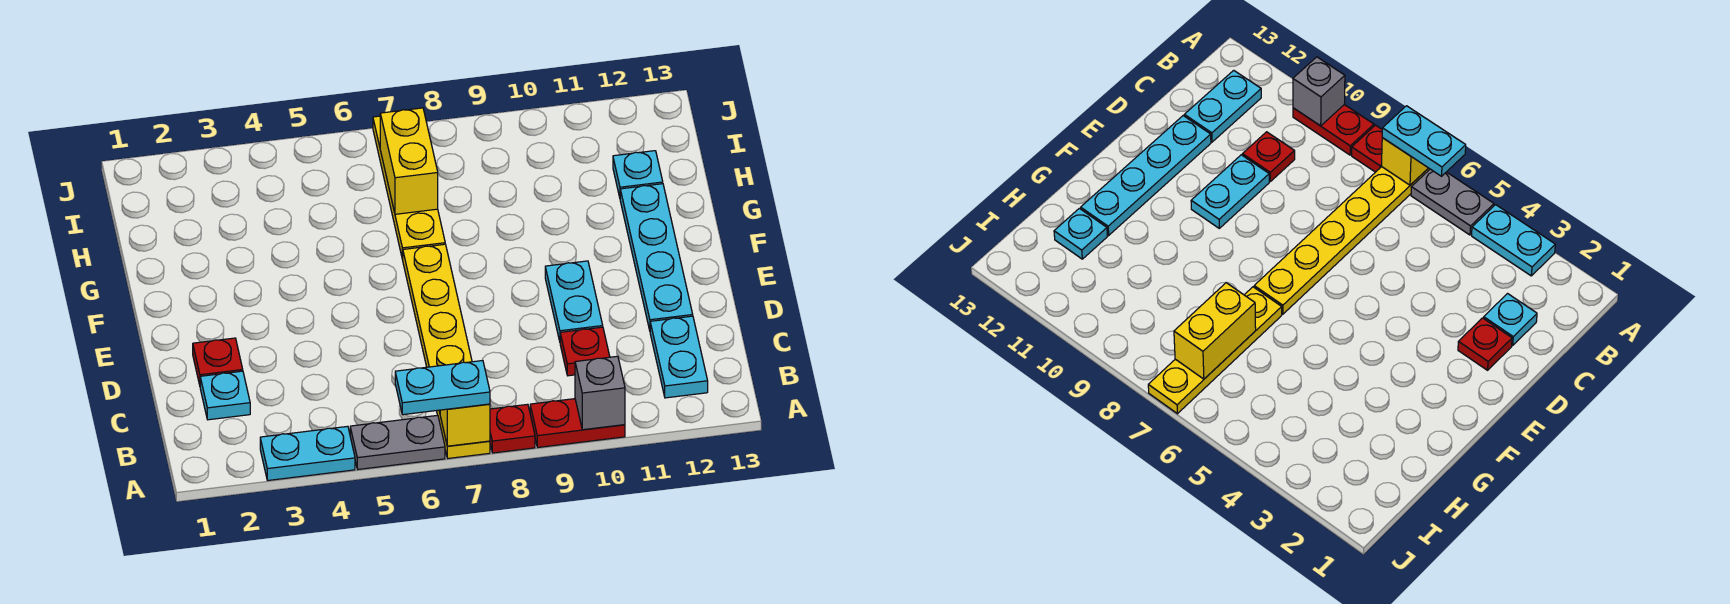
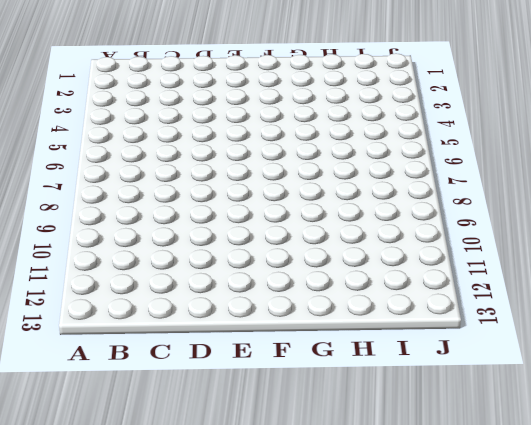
none -> cyan 1x2 plate [260,426,355,480]
none -> grey 1x2 plate [350,415,445,469]
none -> yellow 1x6 plate [403,244,490,458]

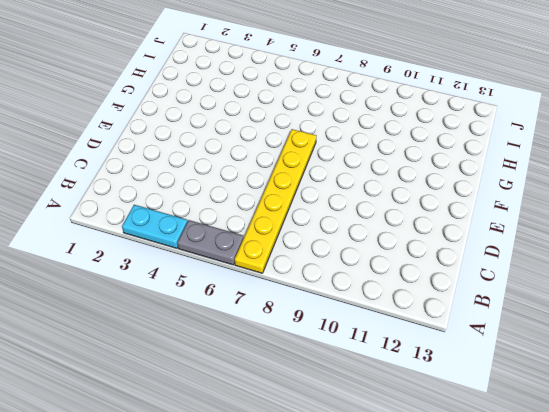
none -> red 1x1 plate [490,404,535,453]
none -> red 1x2 plate [530,399,625,447]
none -> cyan 1x2 plate [650,316,708,398]

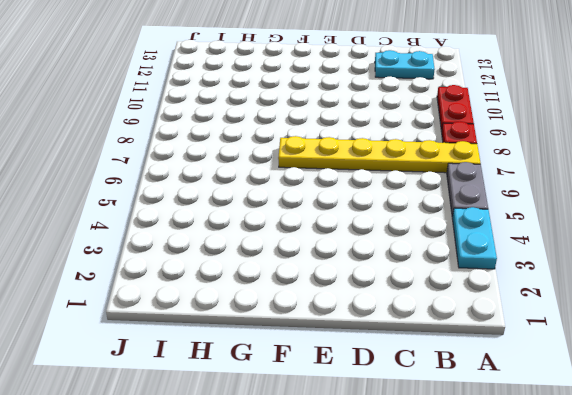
none -> cyan 1x1 plate [200,371,250,420]
none -> red 1x1 plate [560,327,610,376]
none -> red 1x1 plate [193,338,243,385]

